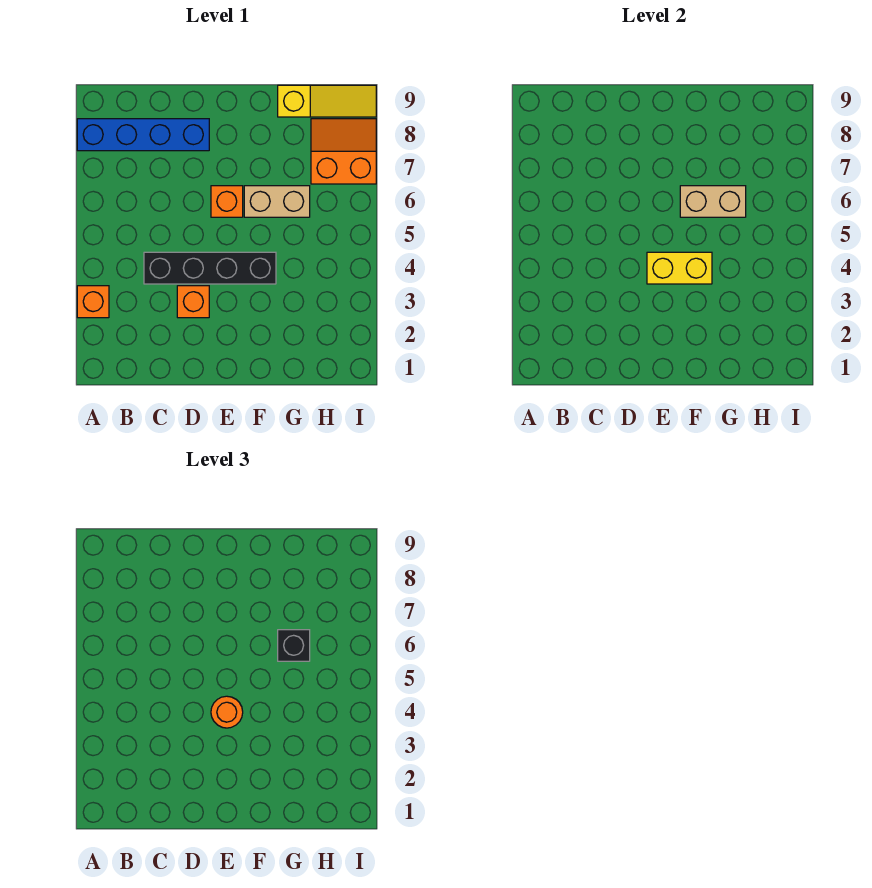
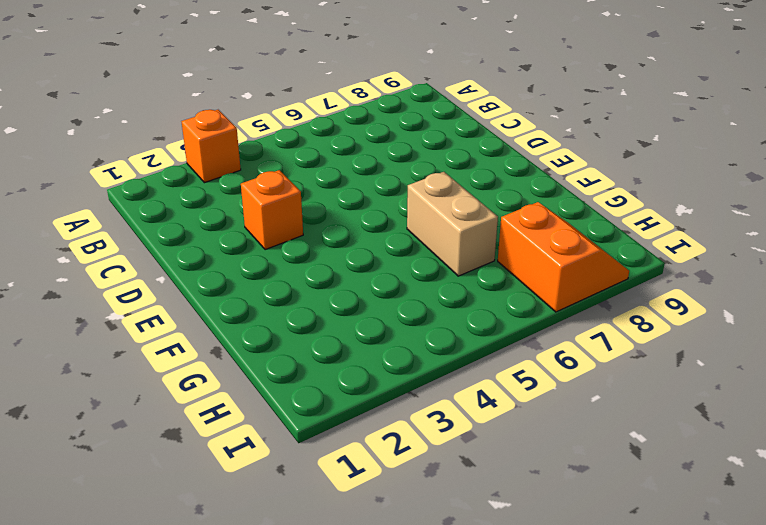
none -> blue 1x4 brick [77,119,209,151]
none -> black 1x4 brick [144,252,276,284]
none -> orange 1x1 brick [211,186,243,217]

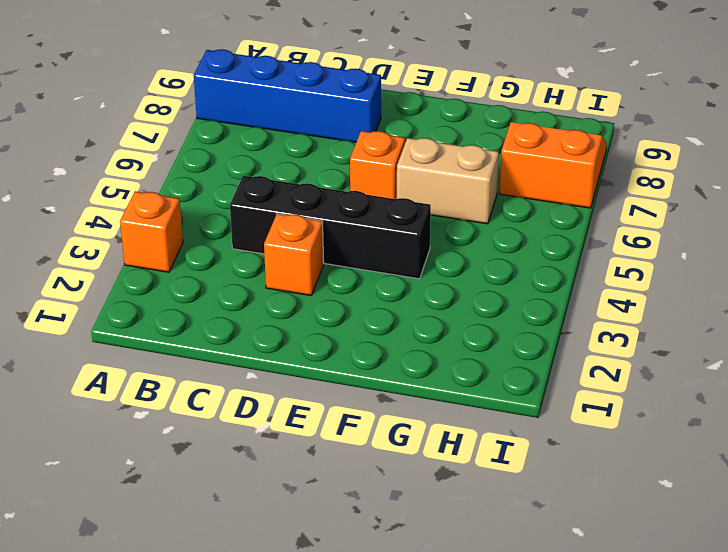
none -> yellow 1x3 slope [278,85,376,117]
none -> yellow 1x2 brick [647,252,712,284]
none -> tan 1x2 brick [680,186,746,217]

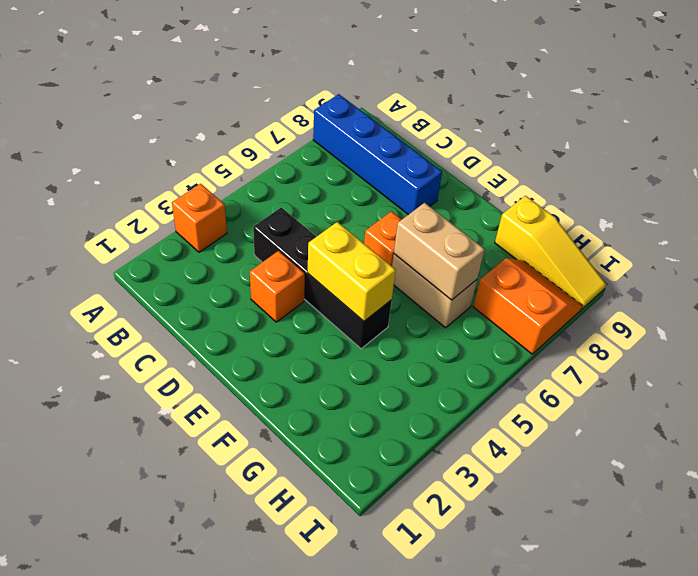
none -> orange 1x1 round brick [211,696,243,728]
none -> black 1x1 brick [278,630,310,661]

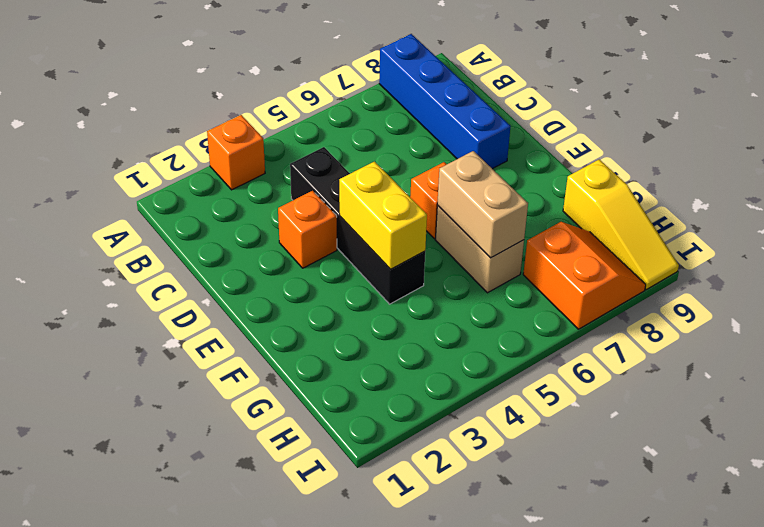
none -> orange 1x1 round brick [211,696,243,728]
none -> black 1x1 brick [278,630,310,661]

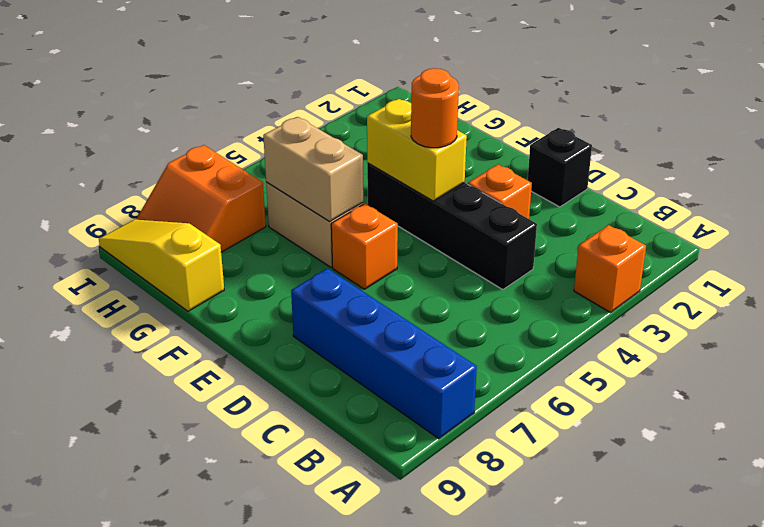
black 1x1 brick [528,128,592,207] -> black 1x1 brick moved to [278,630,310,661]

